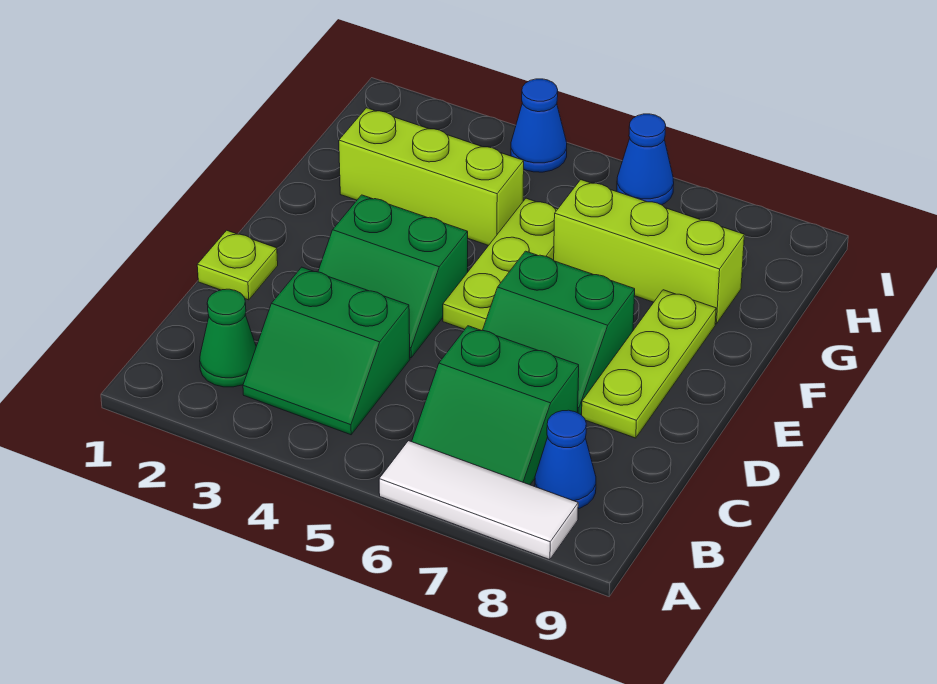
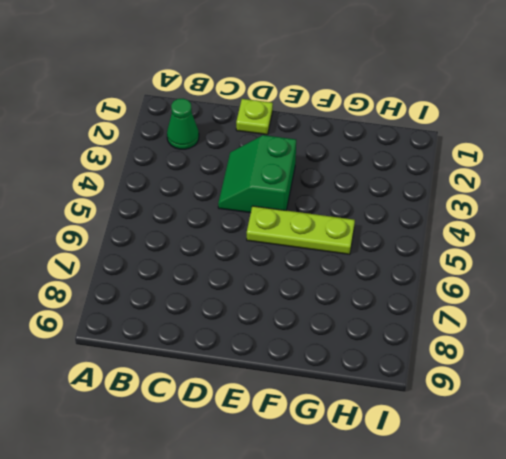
none -> white 1x3 tile [379,441,578,560]
none -> green 2x2 slope [243,267,410,435]
none -> green 2x2 slope [412,326,579,485]

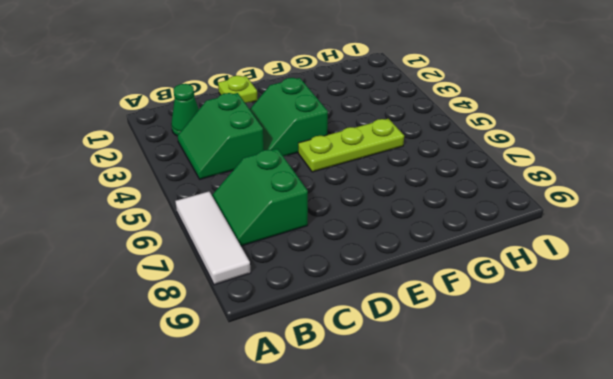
none -> blue 1x1 cone [535,410,596,509]
none -> green 2x2 slope [482,251,635,414]
none -> lime 1x3 plate [582,290,716,438]

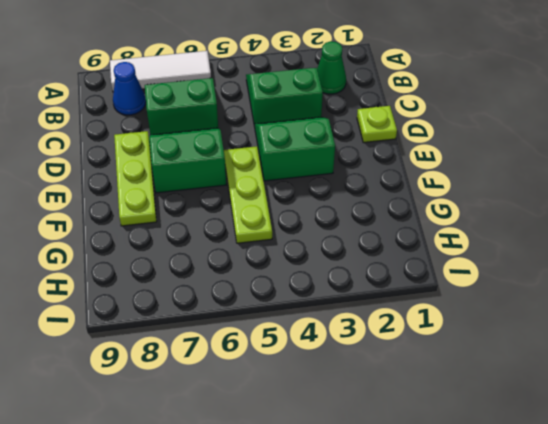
none -> lime 1x3 brick [339,108,524,246]
none -> lime 1x3 brick [554,180,744,324]
none -> blue 1x1 cone [511,79,567,172]

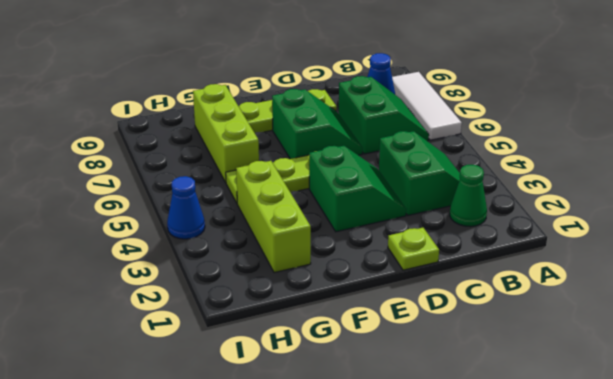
none -> blue 1x1 cone [617,114,674,205]

